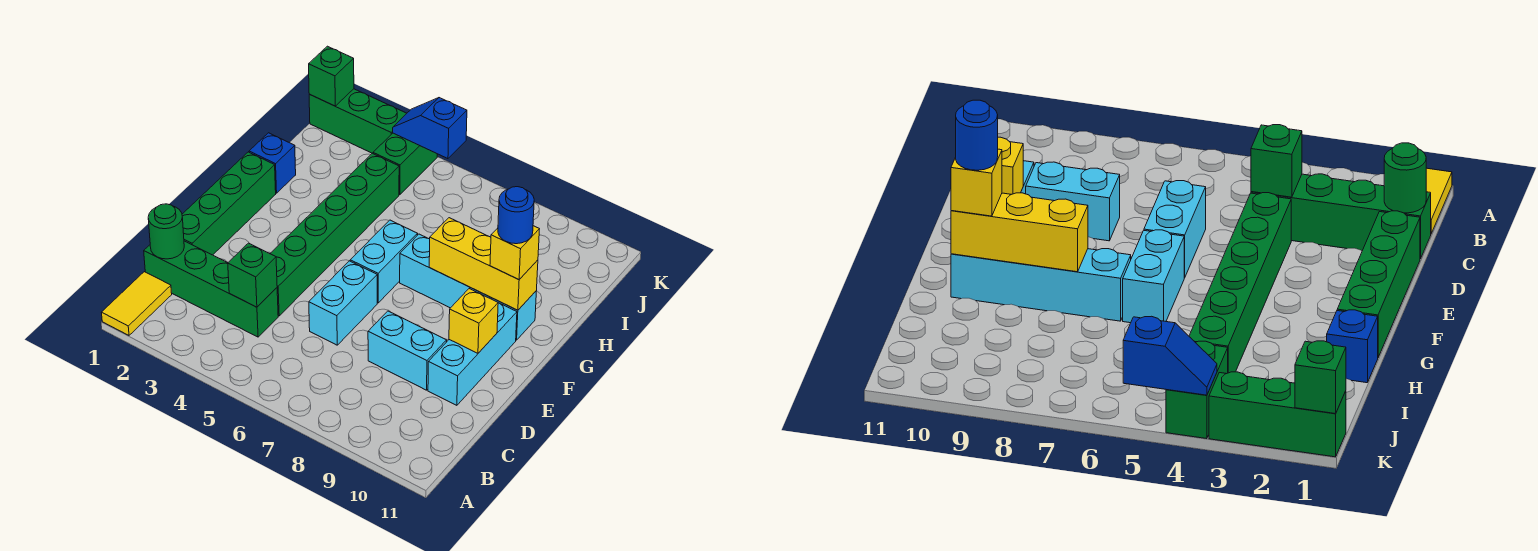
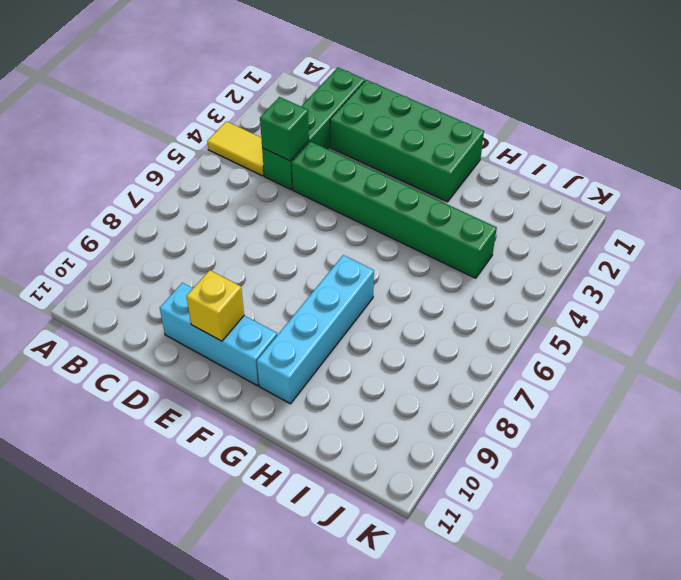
yellow 1x2 tile [207,121,264,176] -> yellow 1x2 tile moved to [102,272,172,335]
green 2x4 brick [330,80,484,202] -> green 1x4 brick [182,152,276,255]
none -> cyan 1x2 brick [309,261,377,345]
none -> cyan 1x2 brick [368,311,447,390]
none -> cyan 1x2 brick [350,220,417,303]

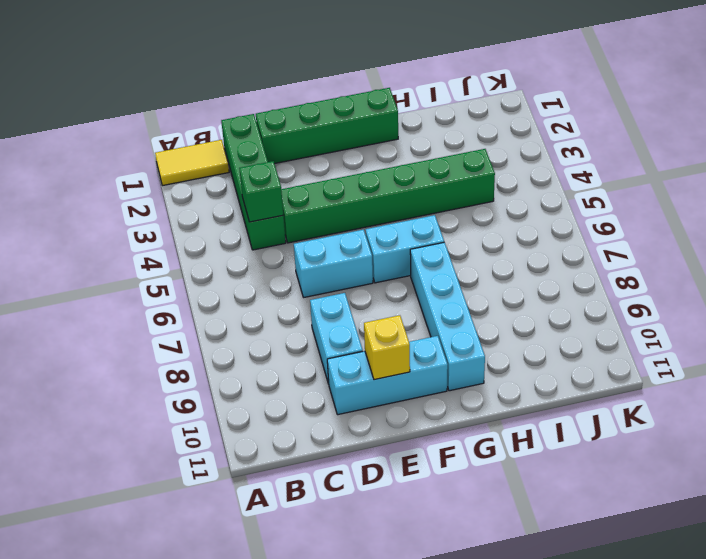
none -> blue 1x1 brick [249,133,296,193]
none -> green 1x2 brick [373,133,437,195]
none -> green 1x3 brick [309,89,407,153]

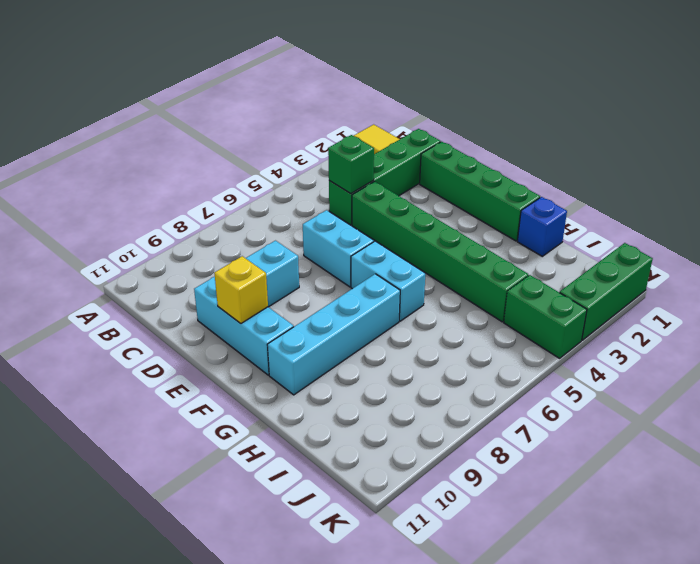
none -> green 1x1 round brick [148,204,184,259]
none -> yellow 1x3 brick [429,218,538,310]
none -> green 1x1 brick [309,46,354,106]

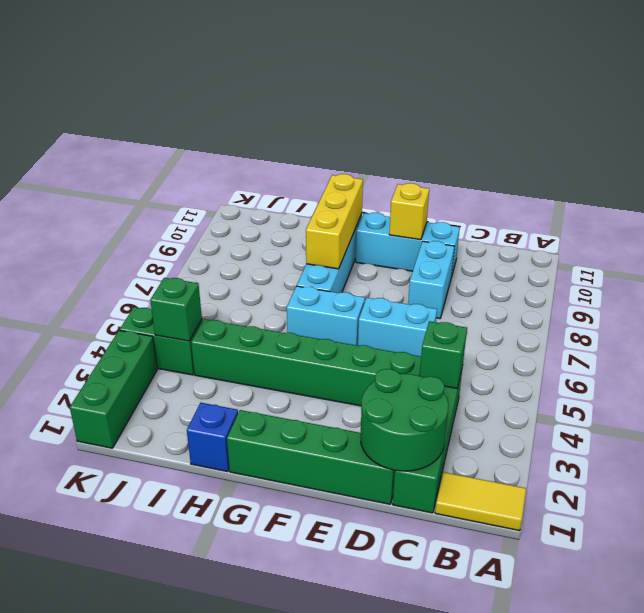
green 2x2 round brick [361,369,448,471] -> green 1x1 round brick [148,204,184,259]
green 1x1 brick [150,278,202,341] -> green 1x1 brick moved to [309,46,354,106]
none -> blue 1x2 slope [393,98,467,159]
none -> yellow 1x1 brick [490,226,539,280]
none -> blue 1x1 round brick [498,187,534,244]

